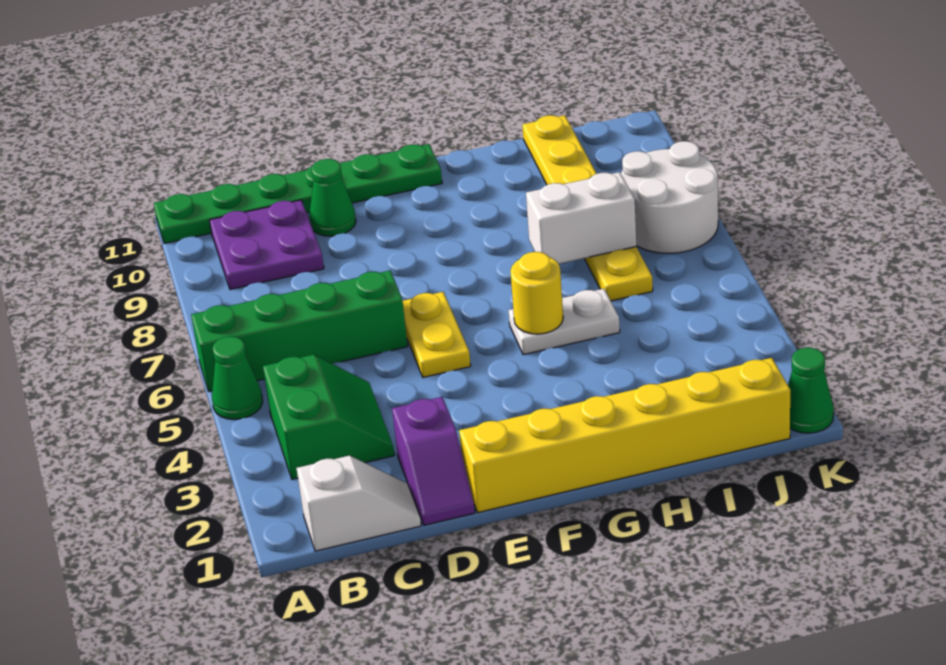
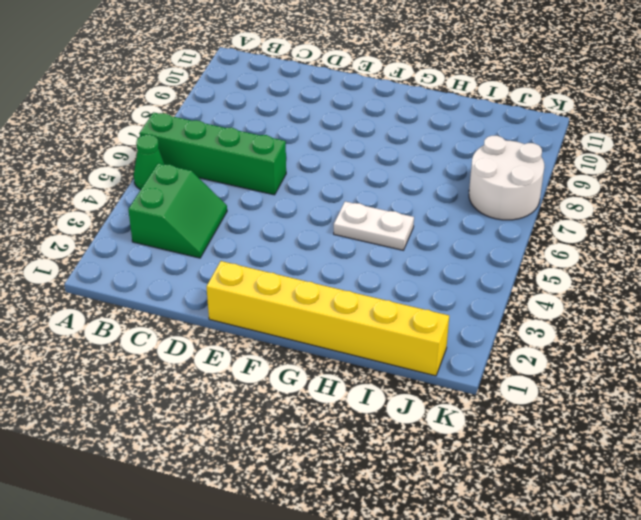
none -> green 1x6 plate [154,144,442,244]
none -> white 1x2 slope [297,456,421,551]
none -> purple 2x2 plate [210,200,324,289]

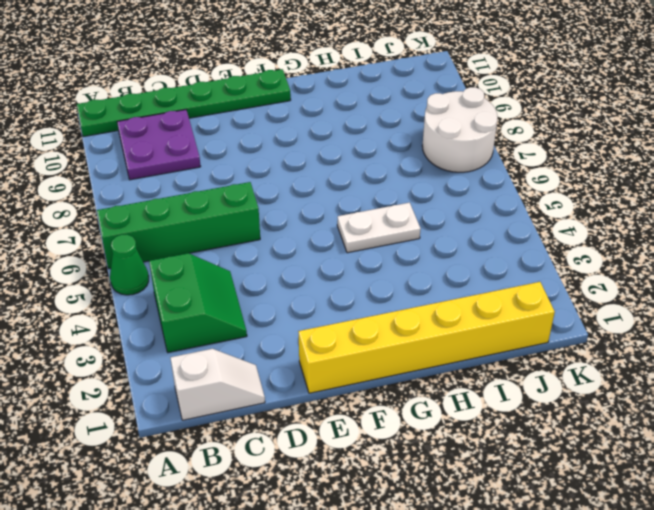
none -> purple 1x2 slope [392,397,475,525]
none -> green 1x1 cone [309,159,356,236]
none -> yellow 1x2 plate [403,292,471,377]

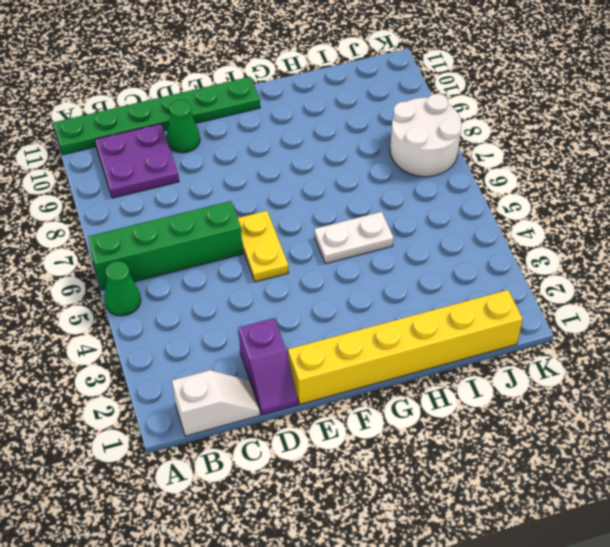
none -> green 2x2 slope [263,355,395,479]
none -> yellow 1x6 plate [522,115,653,301]
none -> green 1x1 cone [788,348,834,433]

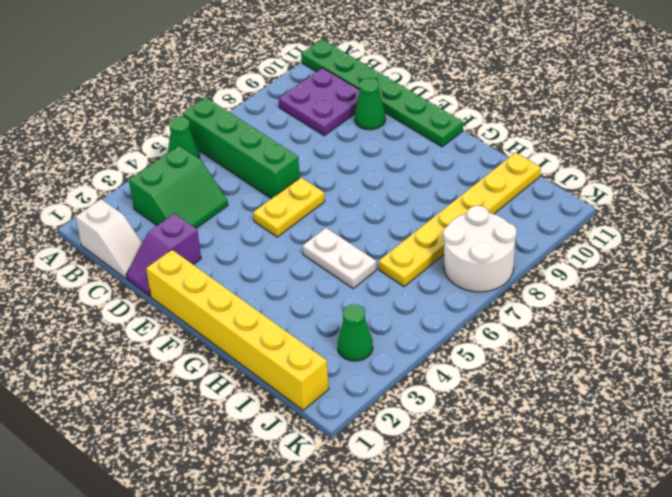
green 1x1 cone [338,305,373,361] -> green 1x1 cone moved to [788,348,834,433]
none -> yellow 1x1 round brick [510,252,563,334]
none -> white 1x2 brick [526,172,636,264]

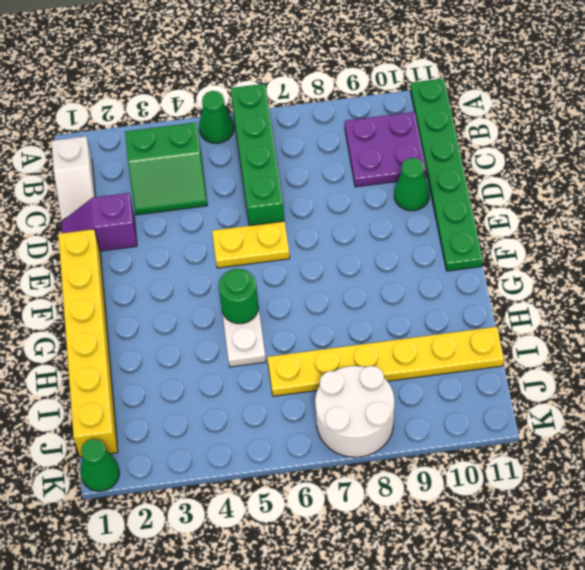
green 1x1 round brick [219,269,258,324] -> yellow 1x1 round brick [510,252,563,334]
none -> white 1x2 brick [526,172,636,264]

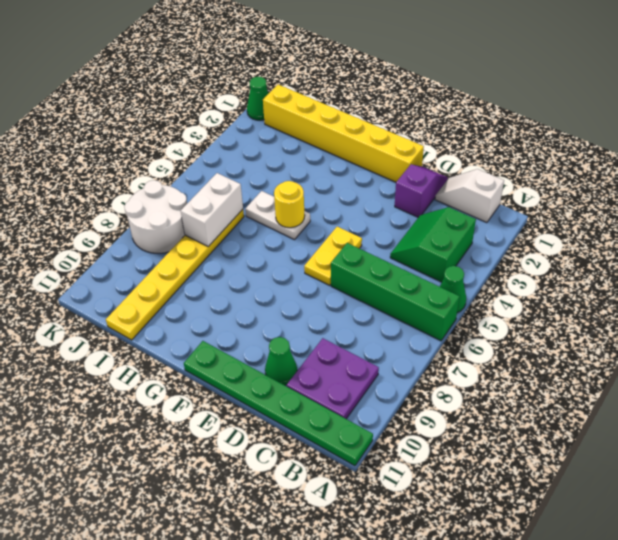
white 1x2 brick [181,173,243,247] -> white 1x2 brick turned to [526,172,636,264]

